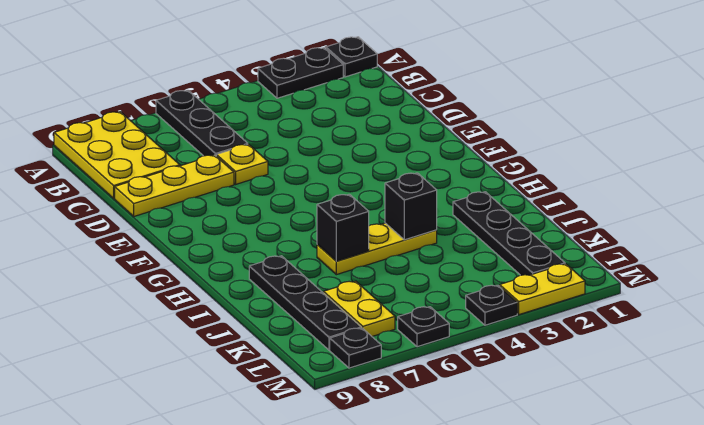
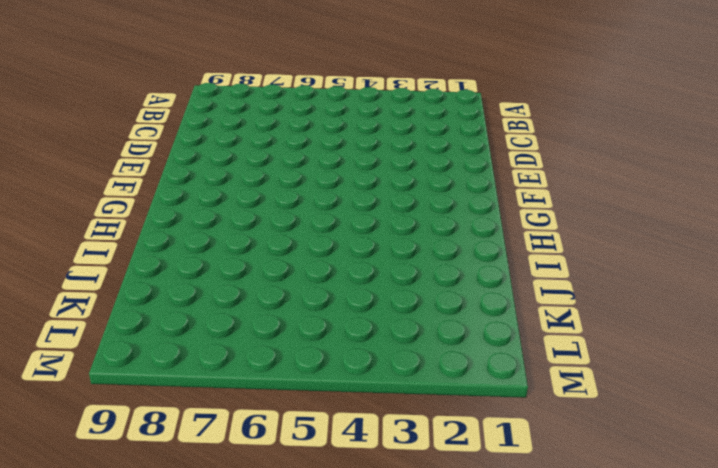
none -> black 1x1 plate [326,37,377,77]
none -> black 1x2 plate [258,48,343,98]
none -> black 1x3 plate [156,90,248,156]

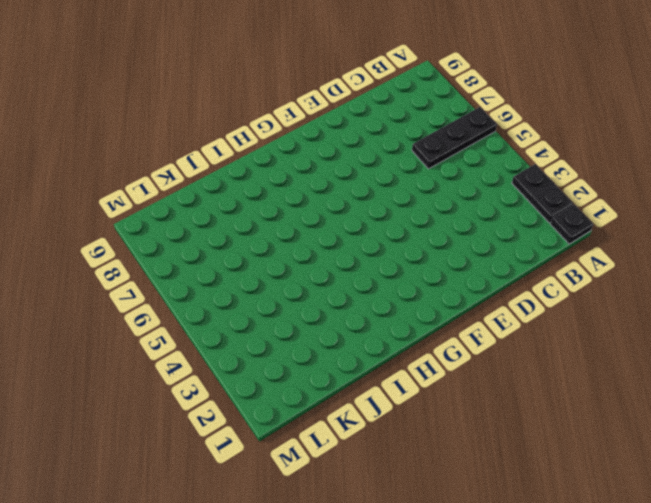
none -> yellow 2x3 plate [54,112,180,198]
none -> yellow 1x1 plate [216,144,268,184]
none -> yellow 1x3 plate [115,155,234,216]

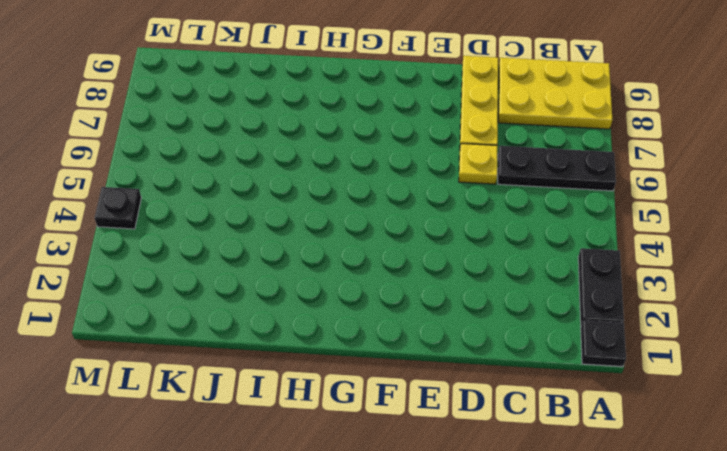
none -> black 1x4 plate [453,192,565,275]
none -> yellow 1x3 plate [317,223,437,275]
none -> black 1x4 plate [249,256,361,350]

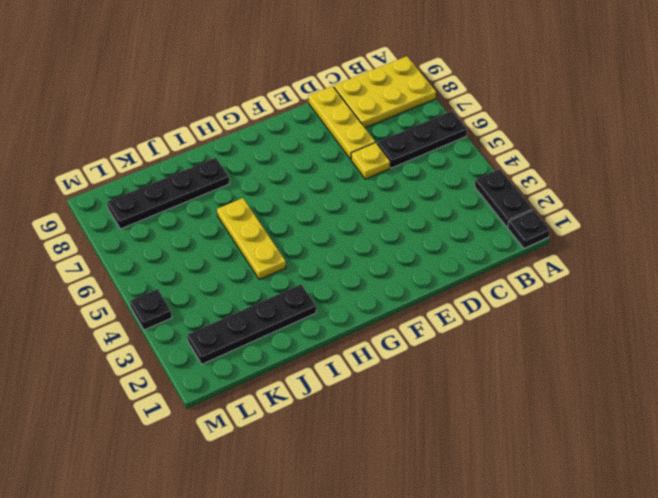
none -> yellow 1x2 plate [323,281,395,336]
none -> yellow 1x2 plate [500,264,585,315]
none -> black 1x1 plate [398,307,449,347]

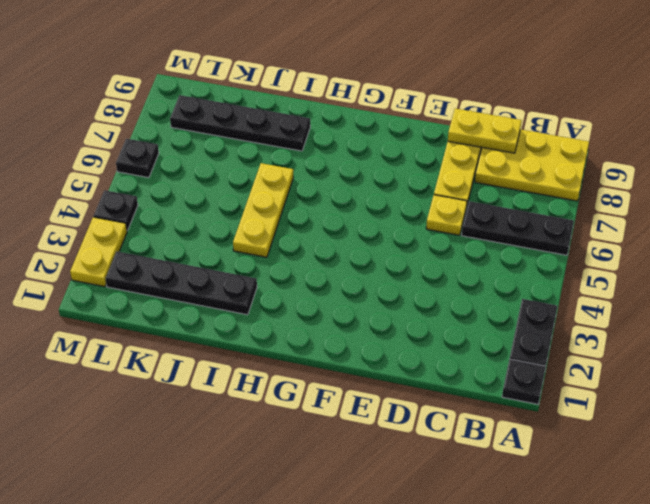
yellow 1x2 plate [448,108,522,153] -> yellow 1x2 plate moved to [323,281,395,336]
none -> black 1x1 plate [330,328,381,368]
none -> black 1x1 brick [385,173,437,240]
none -> black 1x1 brick [317,194,369,261]

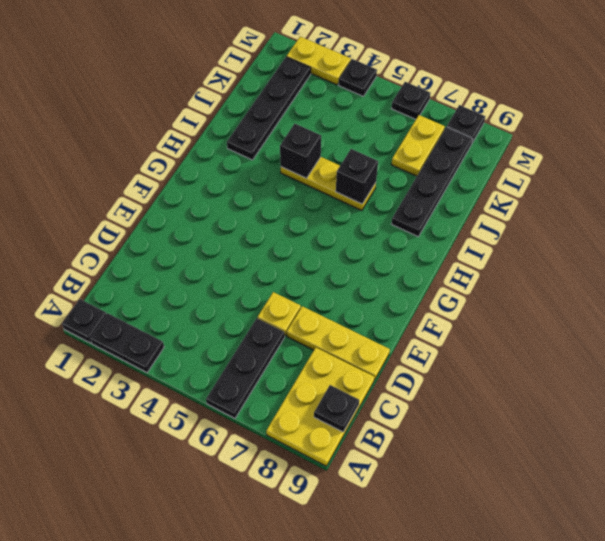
black 1x1 plate [314,385,359,432] -> none

